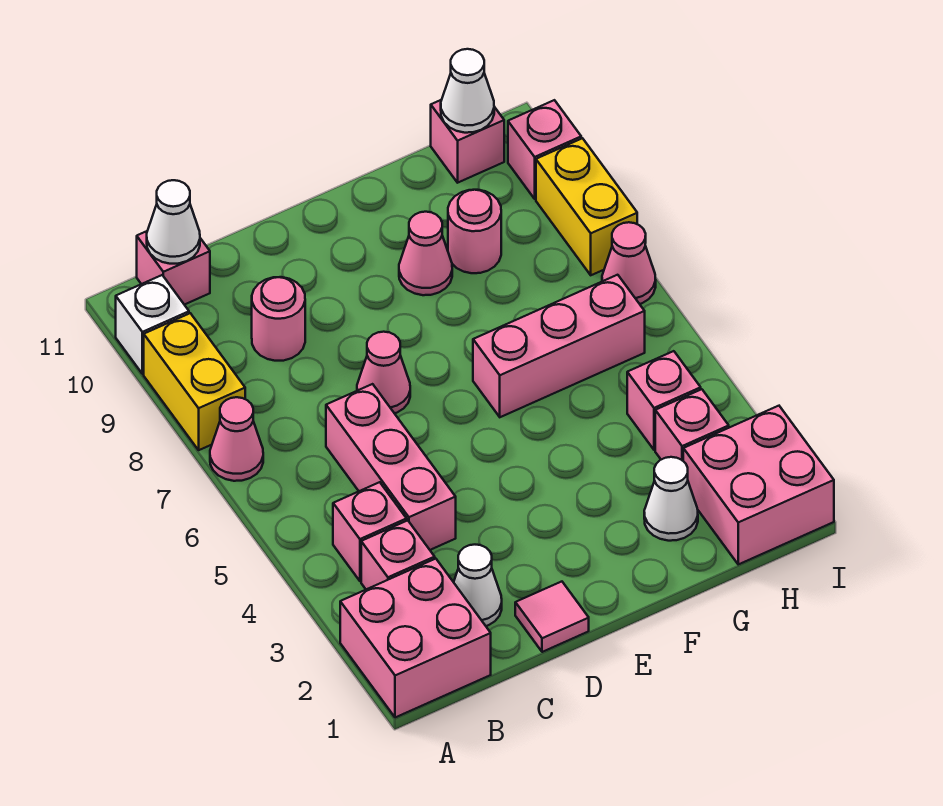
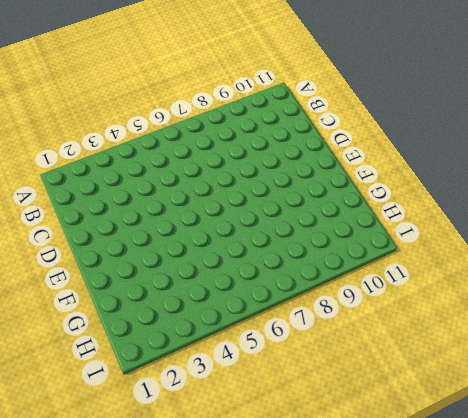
none -> pink 2x2 brick [340,559,491,718]
none -> pink 1x1 cone [210,397,263,481]
none -> yellow 1x2 brick [144,313,245,450]

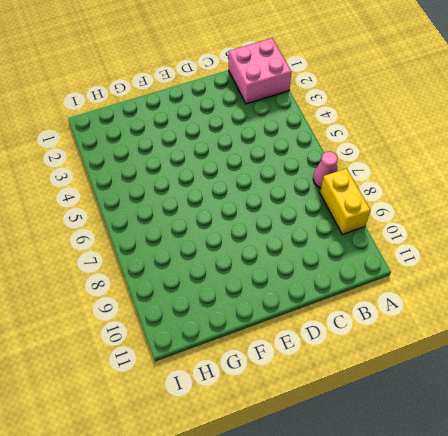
none -> white 1x1 brick [116,275,189,374]
none -> pink 1x1 brick [361,520,435,589]
none -> pink 1x1 brick [333,482,407,581]

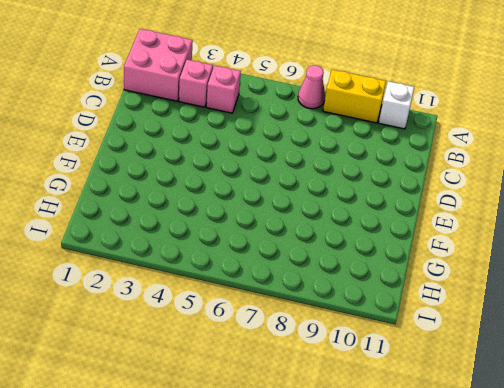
none -> pink 1x1 brick [137,231,210,305]
none -> white 1x1 cone [454,545,502,626]
none -> pink 1x3 brick [326,384,456,550]

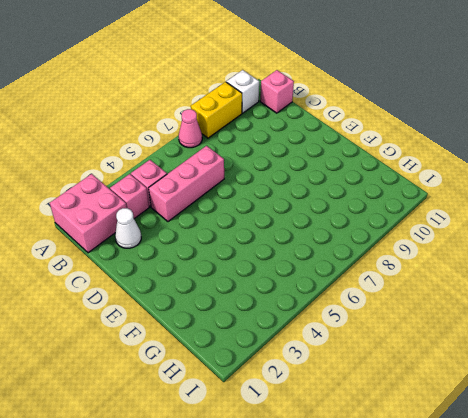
none -> pink 1x1 round brick [252,277,305,361]
none -> pink 1x1 tile [515,582,589,652]
none -> pink 1x1 cone [357,332,410,413]

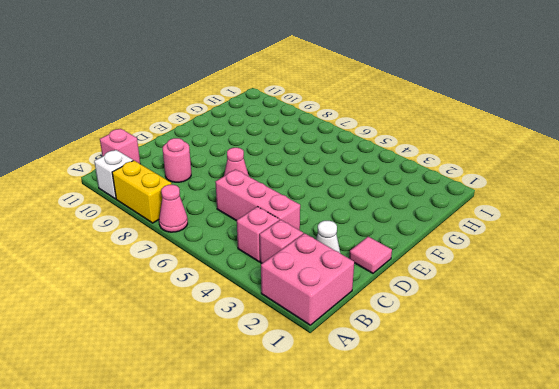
none -> pink 1x3 brick [473,275,645,417]
none -> pink 1x1 cone [399,212,452,295]
none -> white 1x1 cone [644,457,698,541]

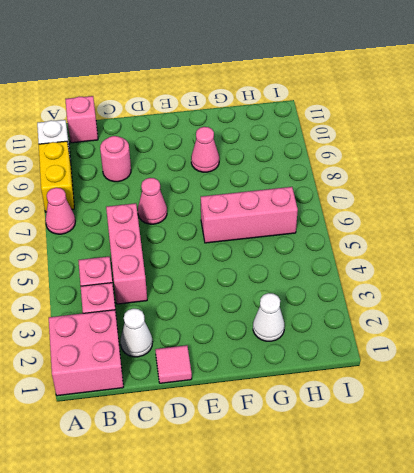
none -> pink 1x1 round brick [448,190,501,273]
none -> pink 2x2 brick [683,406,834,564]
none -> pink 1x1 brick [655,389,729,461]

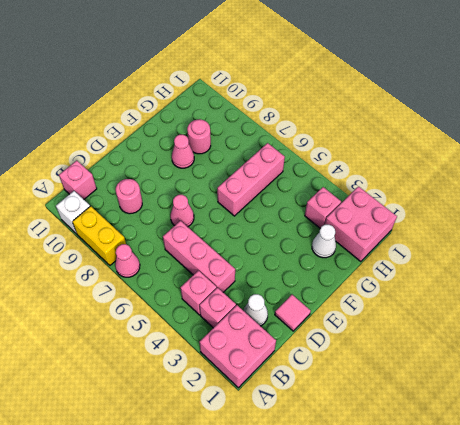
none -> pink 1x1 brick [627,351,701,450]
none -> pink 1x1 brick [431,100,504,183]
none -> pink 1x1 cone [602,222,656,304]

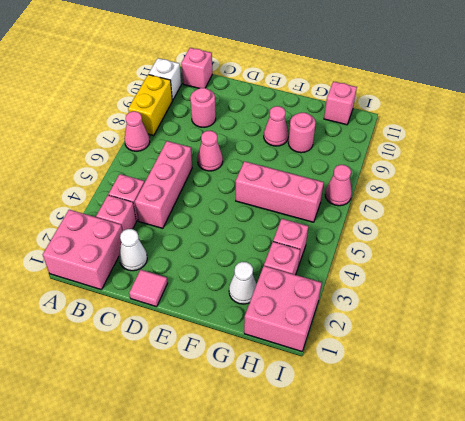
none -> yellow 1x2 brick [536,138,637,275]
none -> pink 1x1 brick [508,100,581,199]
none -> white 1x1 cone [147,180,200,264]

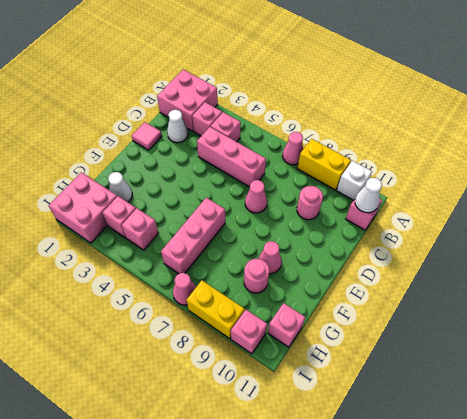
none -> white 1x1 cone [441,49,494,133]

